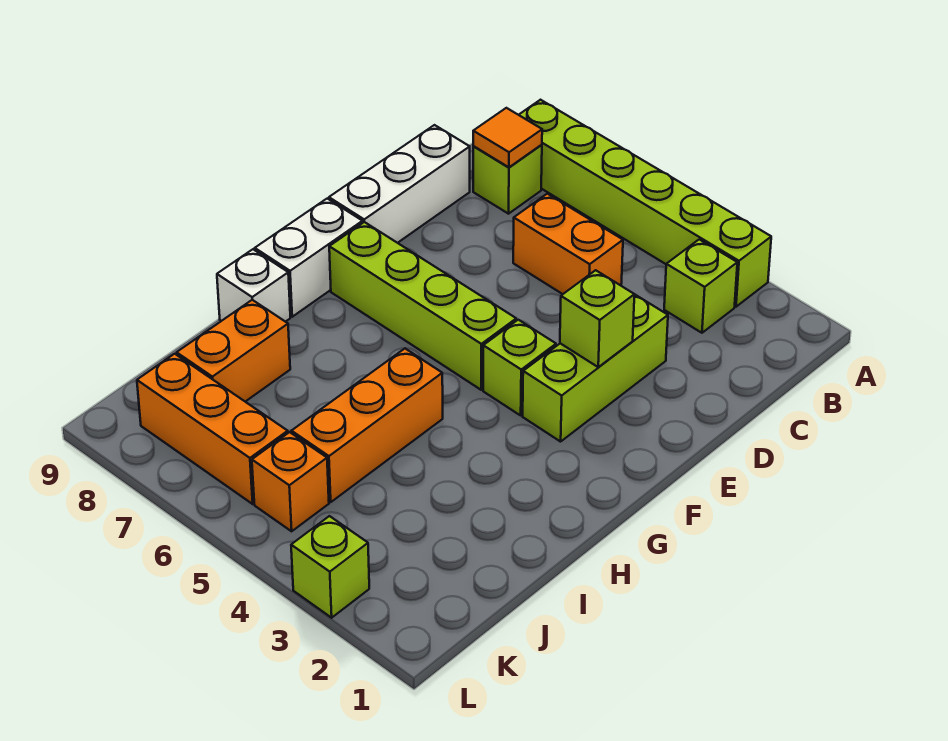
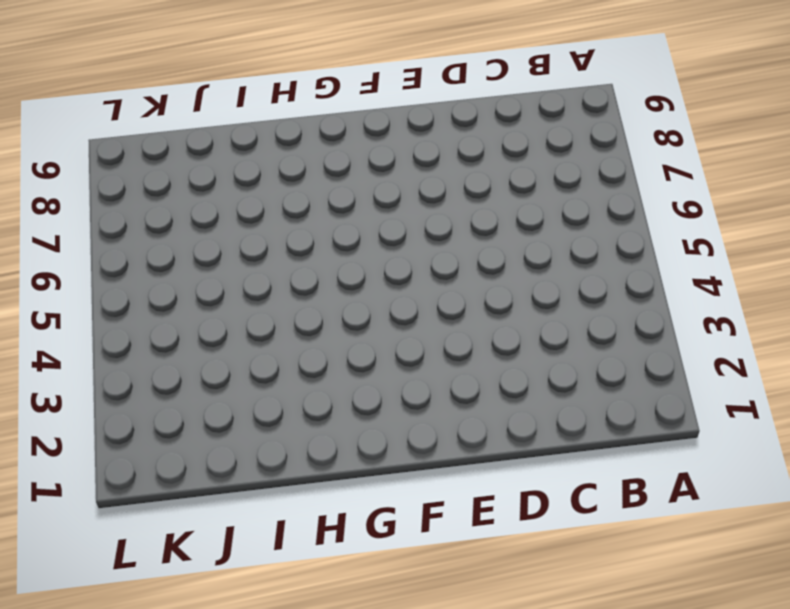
none -> lime 1x6 brick [519,100,771,307]
none -> lime 1x1 brick [664,239,737,333]
none -> lime 1x1 brick [473,145,542,214]

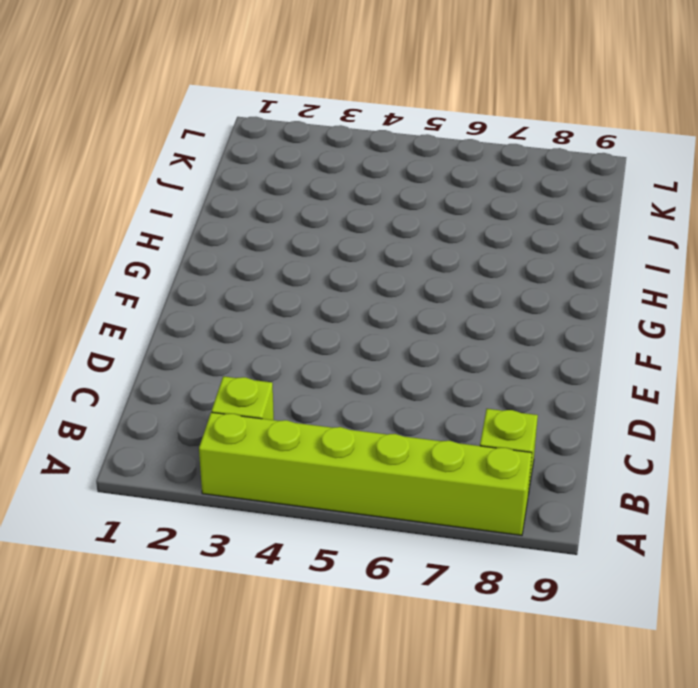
none -> orange 1x2 brick [513,194,623,294]
none -> white 1x3 brick [329,125,470,243]
none -> lime 1x3 brick [523,295,668,442]

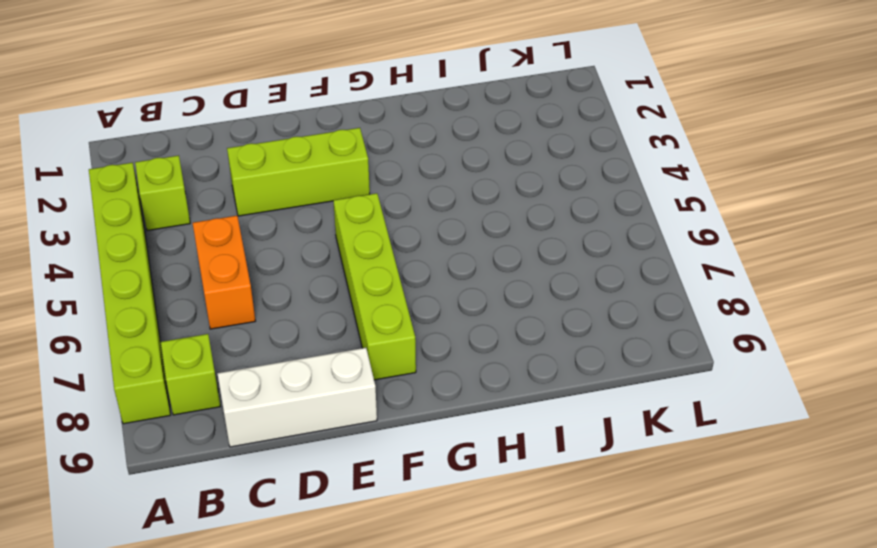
none -> lime 1x1 brick [483,320,556,415]
none -> white 1x2 brick [255,199,363,317]
none -> orange 1x3 brick [292,349,443,502]

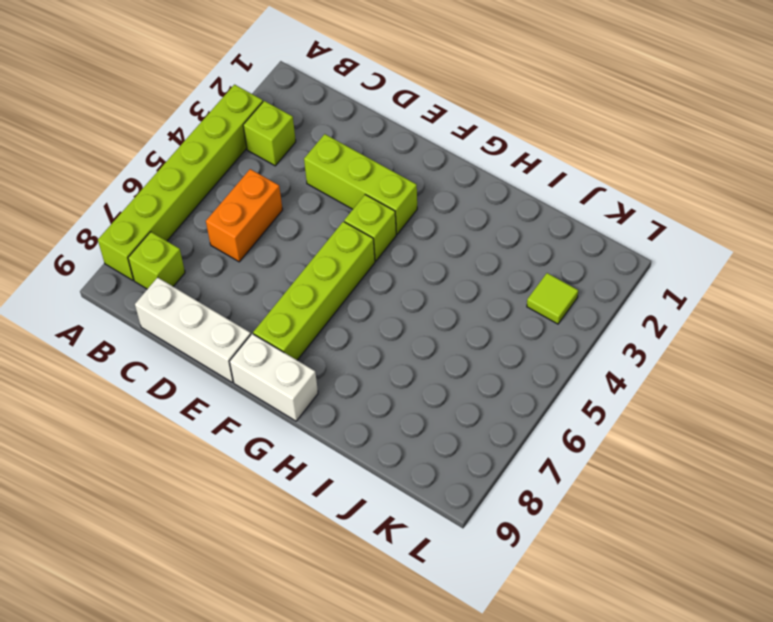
lime 1x1 tile [527,273,578,324] -> none
none -> orange 1x3 brick [292,349,443,502]
none -> white 1x1 brick [217,249,290,322]
none -> orange 1x2 brick [177,300,290,402]

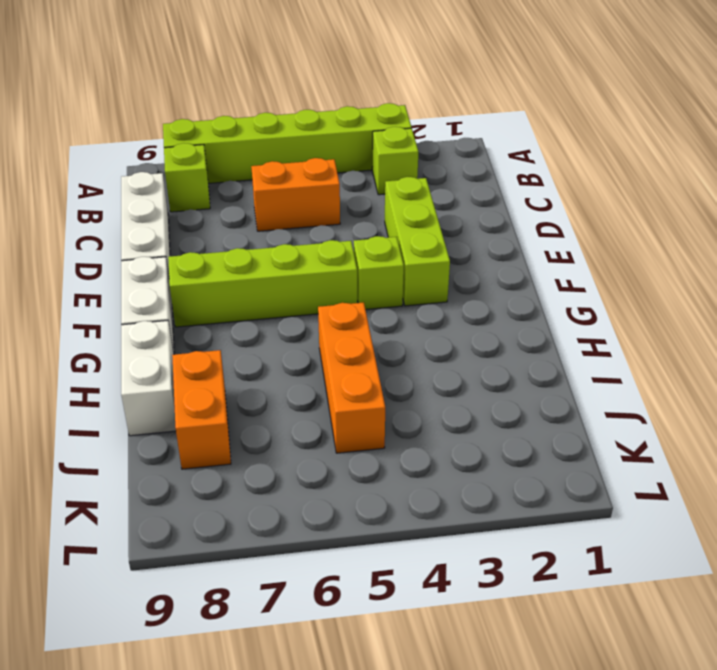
white 1x2 brick [121,320,176,436] -> white 1x1 brick [217,249,290,322]
none -> orange 1x1 brick [252,432,329,531]
none -> orange 1x3 brick [137,354,288,504]
none -> lime 1x1 brick [291,516,369,618]

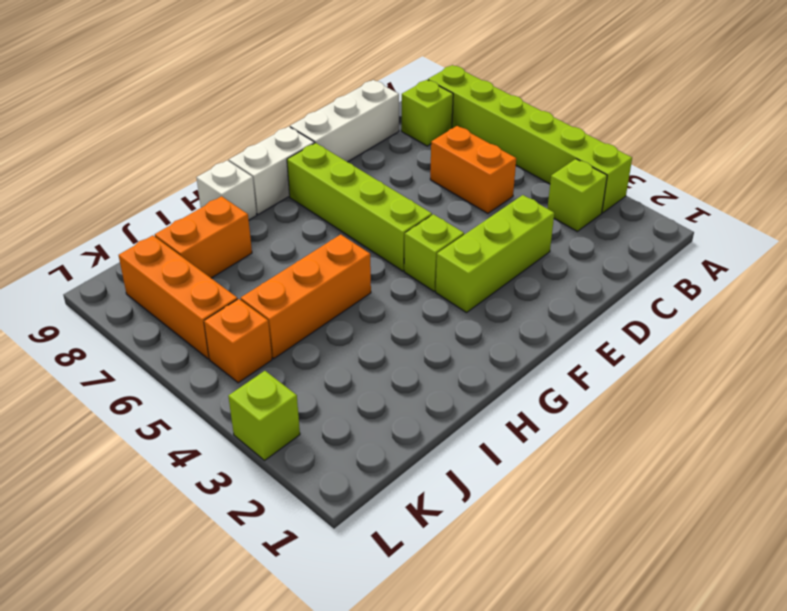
none -> orange 1x1 tile [473,108,542,167]
none -> lime 1x1 brick [560,270,635,367]

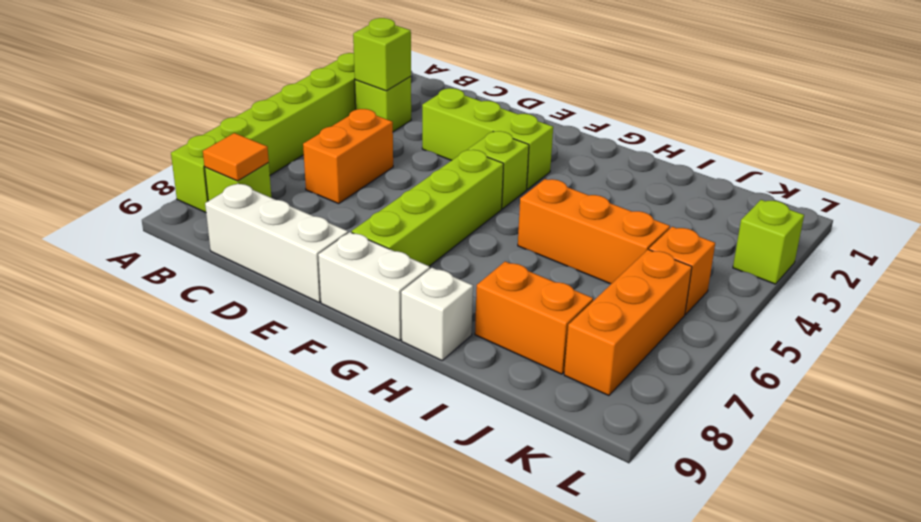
lime 1x1 brick [353,18,411,91] -> lime 1x1 brick moved to [560,270,635,367]

